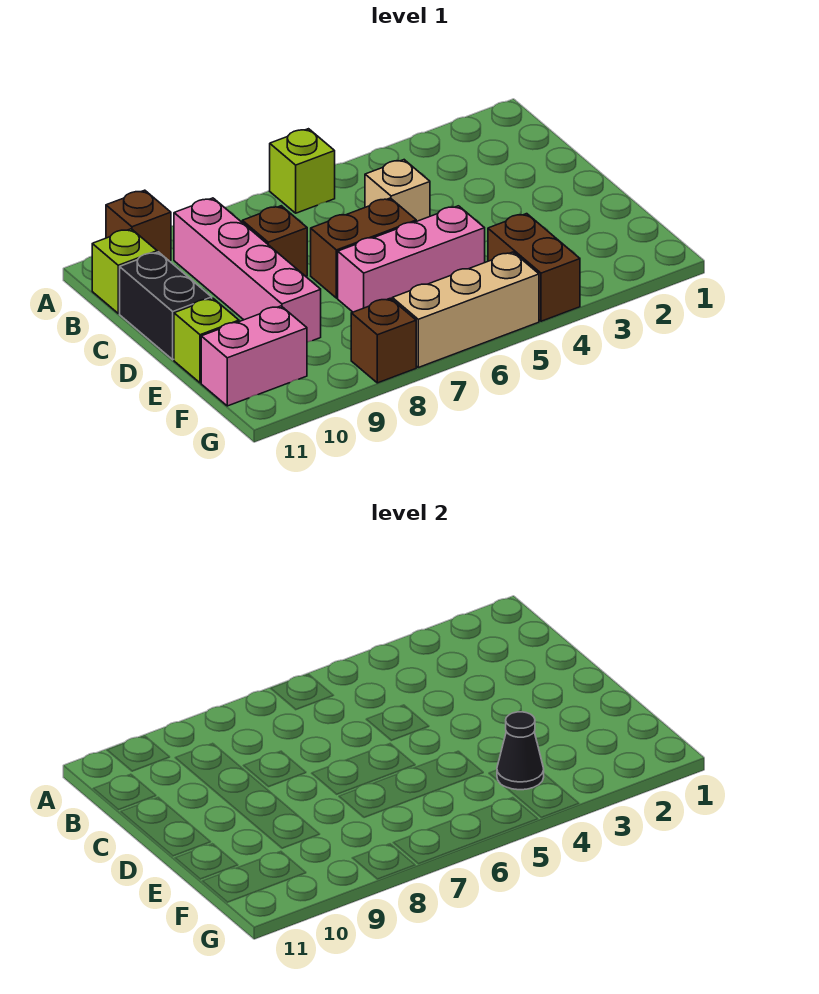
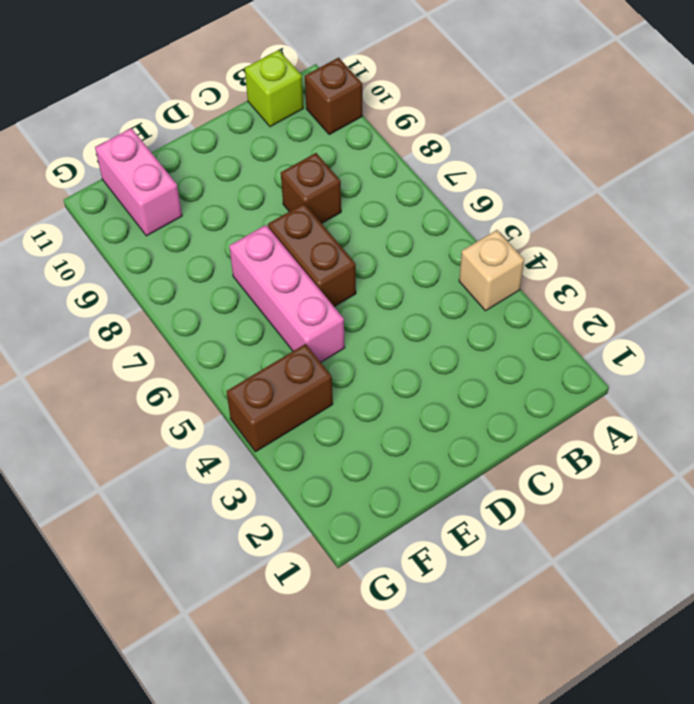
tan 1x1 brick [459,230,524,311] -> tan 1x1 brick moved to [365,160,430,221]
none -> lime 1x1 brick [270,129,335,213]
none -> pink 1x4 brick [174,198,321,342]
none -> black 1x2 brick [120,252,212,360]

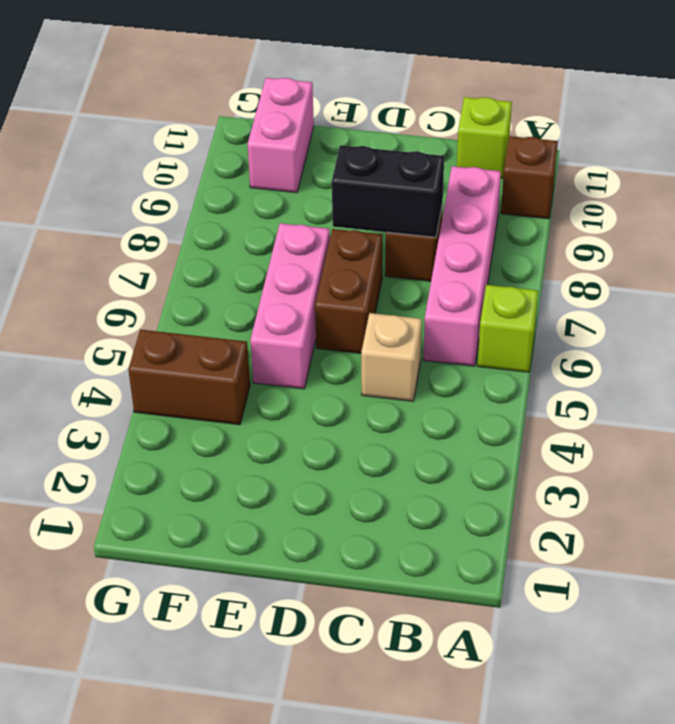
pink 1x4 brick [424,166,501,366] -> pink 1x4 brick turned to [174,198,321,342]
black 1x2 brick [332,145,444,237] -> black 1x2 brick moved to [120,252,212,360]
none -> lime 1x1 brick [174,298,239,383]
none -> tan 1x3 brick [392,252,539,367]
none -> brown 1x1 brick [351,298,416,383]

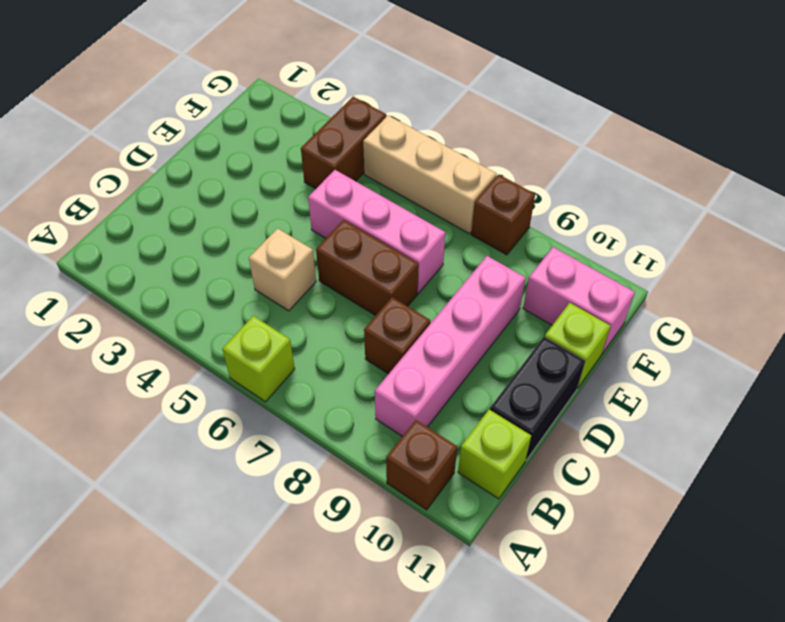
none -> black 1x1 cone [497,712,544,790]

